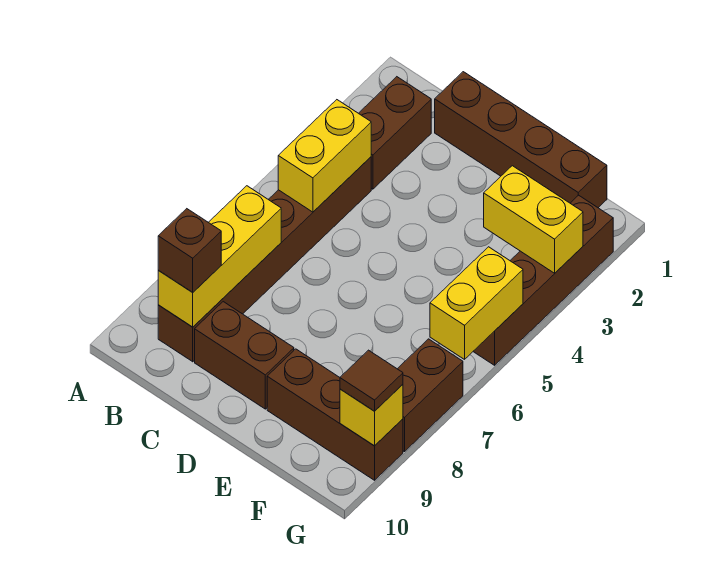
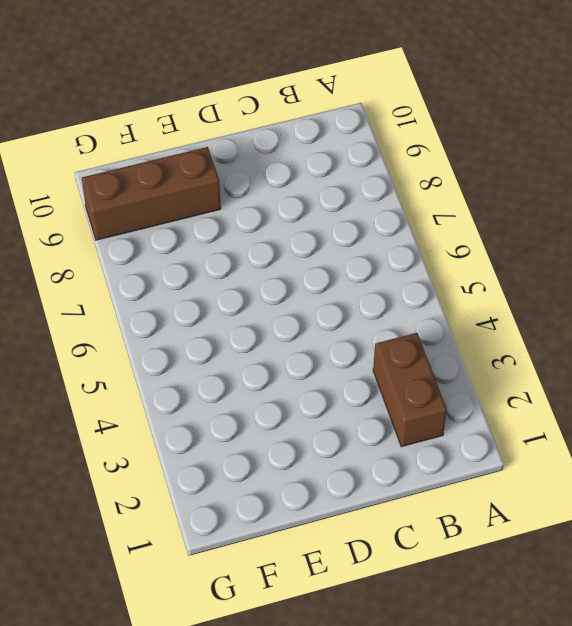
none -> brown 1x6 brick [158,157,371,362]
none -> brown 1x4 brick [435,72,607,208]
none -> brown 1x2 brick [195,302,294,409]

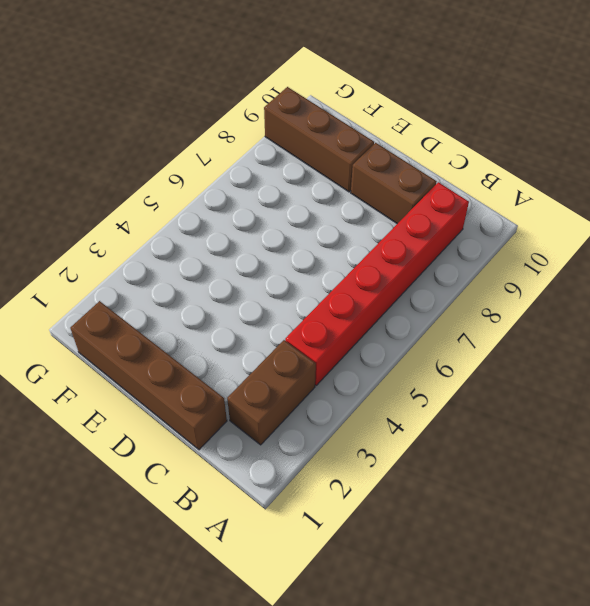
red 1x6 brick [285,182,469,385] -> brown 1x6 brick [158,157,371,362]
none -> brown 1x4 brick [473,195,613,365]
none -> brown 1x2 brick [398,339,463,452]
none -> yellow 1x2 brick [278,100,371,212]

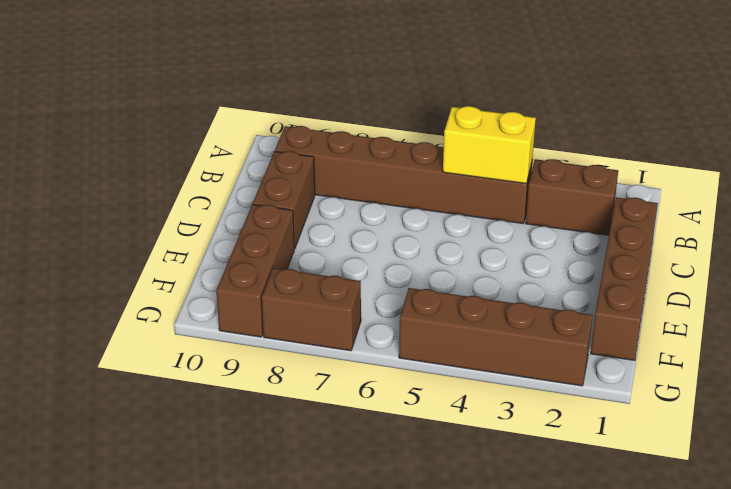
none -> yellow 1x3 brick [158,186,281,327]
none -> yellow 1x2 brick [484,166,583,273]
none -> yellow 1x2 brick [430,247,523,359]

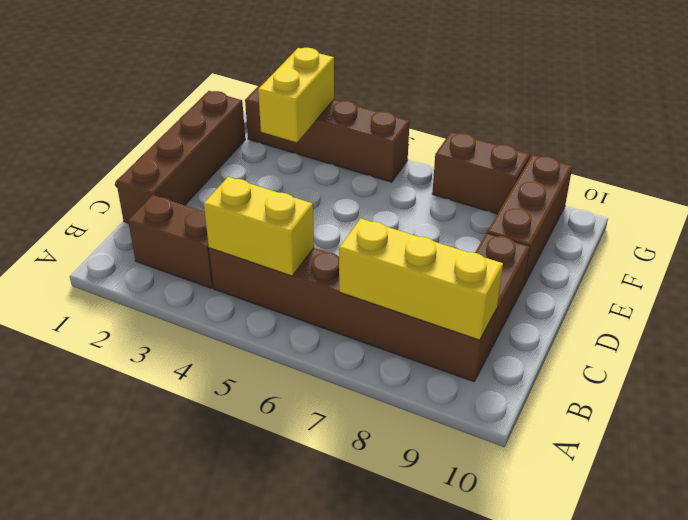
none -> yellow 1x2 brick [430,247,523,359]
none -> yellow 1x1 brick [340,385,403,446]
none -> brown 1x1 brick [158,209,221,292]

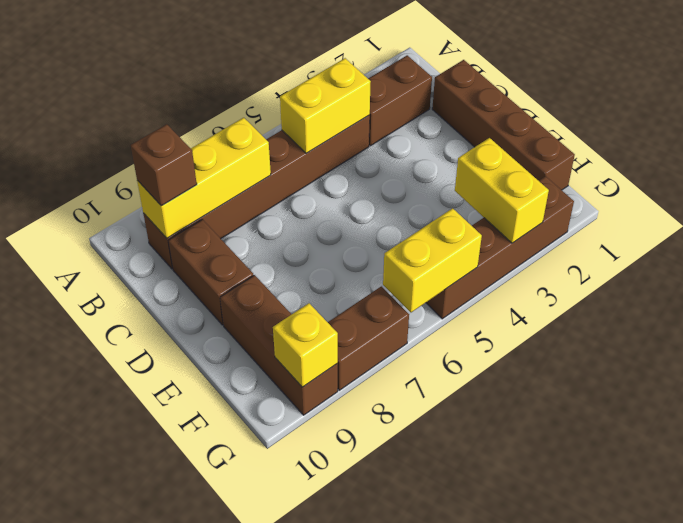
none -> brown 1x1 tile [340,350,403,411]

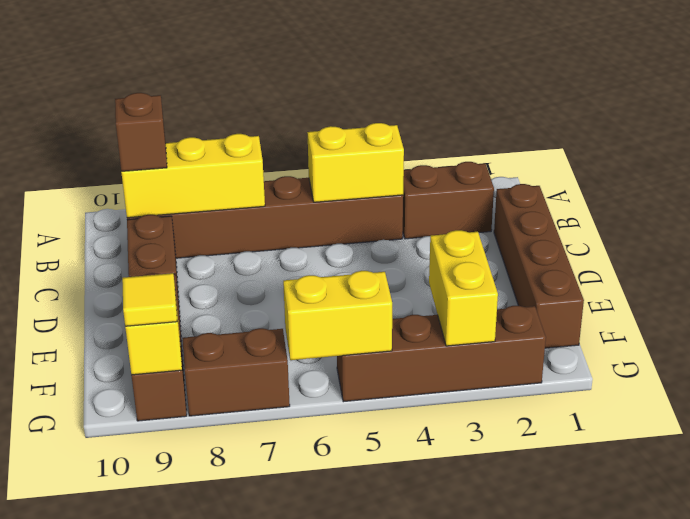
yellow 1x1 tile [122,273,177,326] -> brown 1x1 tile [340,350,403,411]

